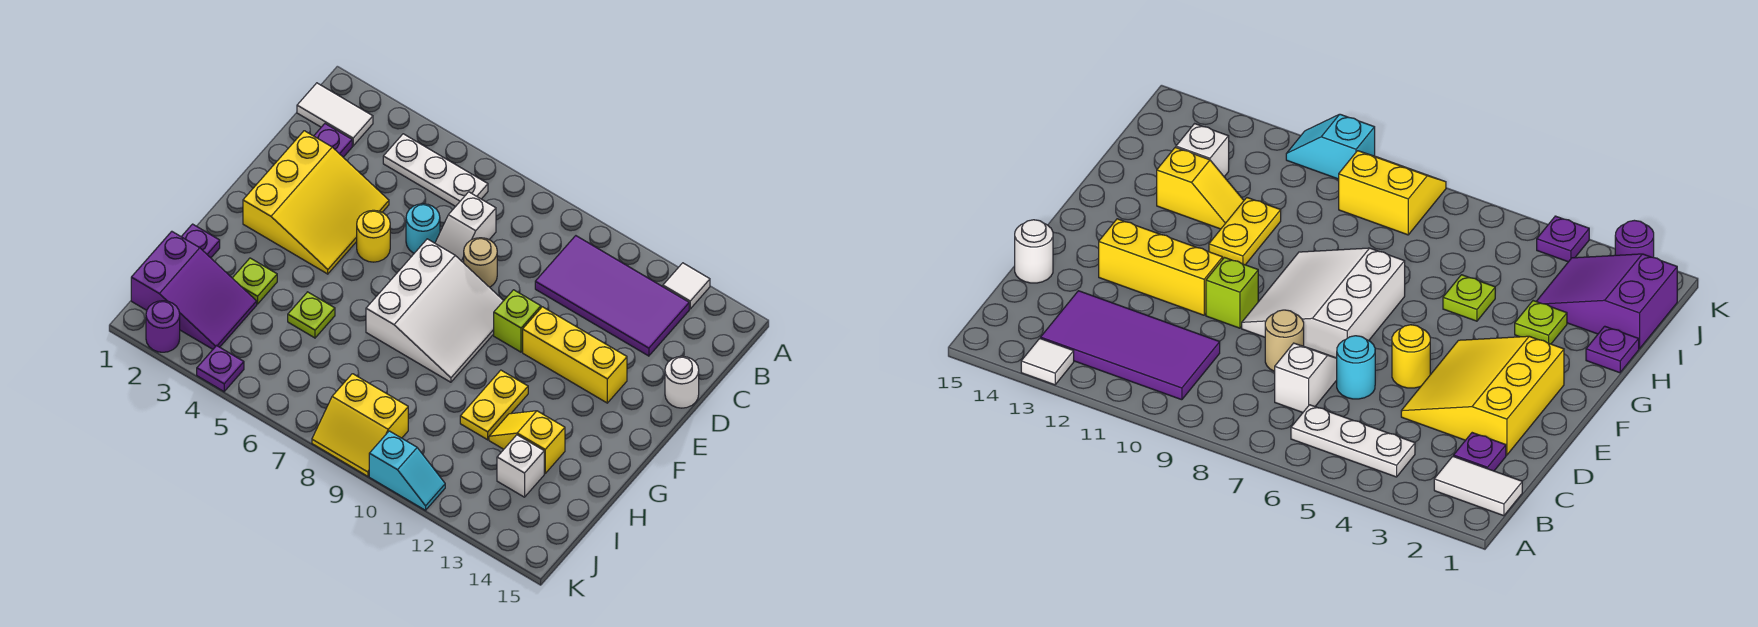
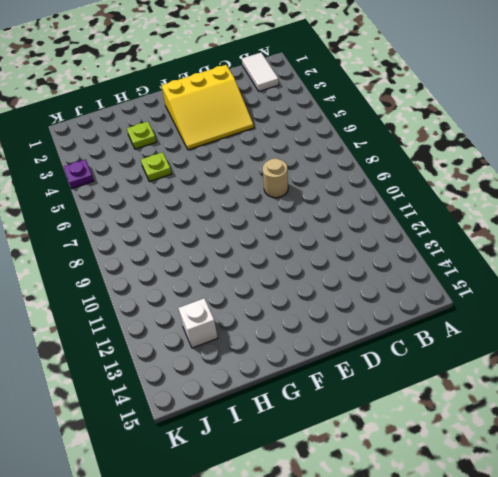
none -> white 1x1 tile [663,263,710,309]
none -> white 1x3 plate [383,134,488,206]
none -> purple 2x4 tile [535,236,689,356]

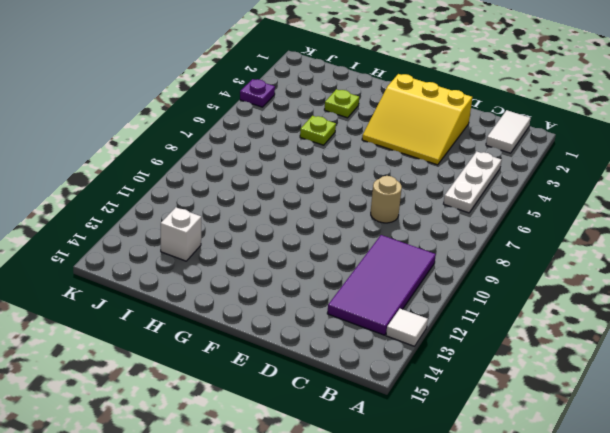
none -> purple 1x1 plate [314,124,352,157]
none -> white 1x2 slope [435,192,496,263]
none -> cyan 1x1 round brick [406,204,440,253]

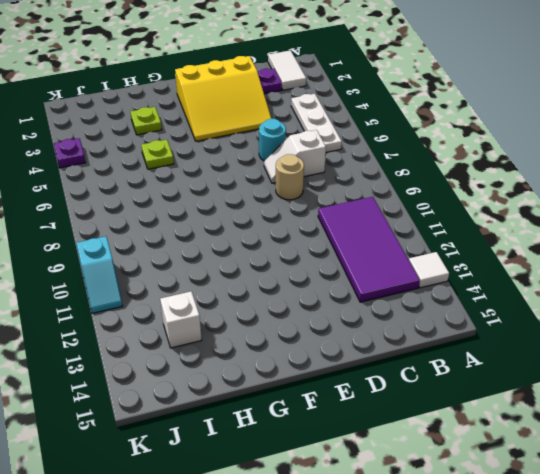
none -> white 1x1 round brick [665,356,699,408]
none -> yellow 1x1 round brick [357,210,390,262]
none -> white 3x3 slope [366,239,503,382]

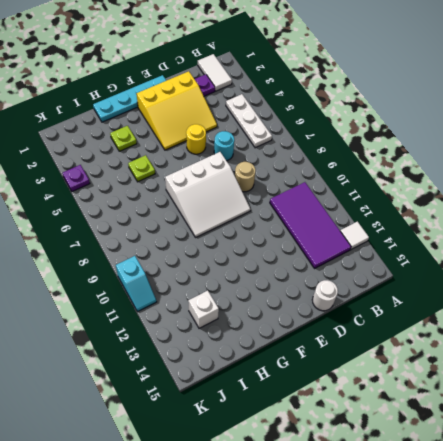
cyan 1x4 plate [93,75,166,122] -> purple 1x1 plate [181,224,220,258]
none -> white 1x2 slope [435,192,496,263]
none -> lime 1x1 brick [494,290,541,352]
none -> yellow 1x3 brick [523,307,627,403]

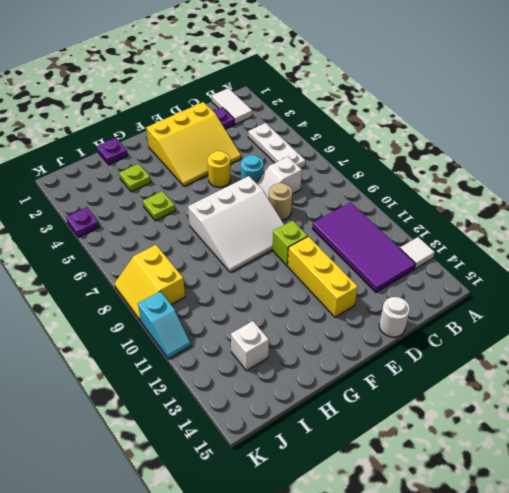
none -> yellow 1x2 plate [460,370,528,440]
none -> yellow 1x2 slope [489,411,565,473]
none -> purple 2x3 slope [131,231,257,349]

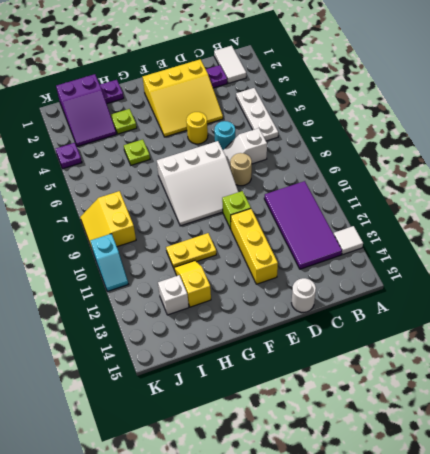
none -> purple 1x1 round brick [146,301,180,352]

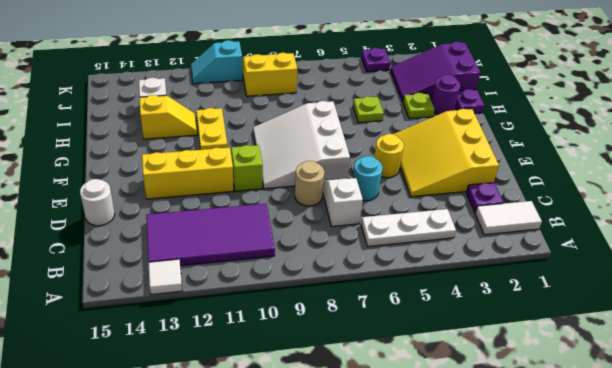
purple 1x1 round brick [431,74,460,115] -> purple 1x1 round brick moved to [146,301,180,352]

